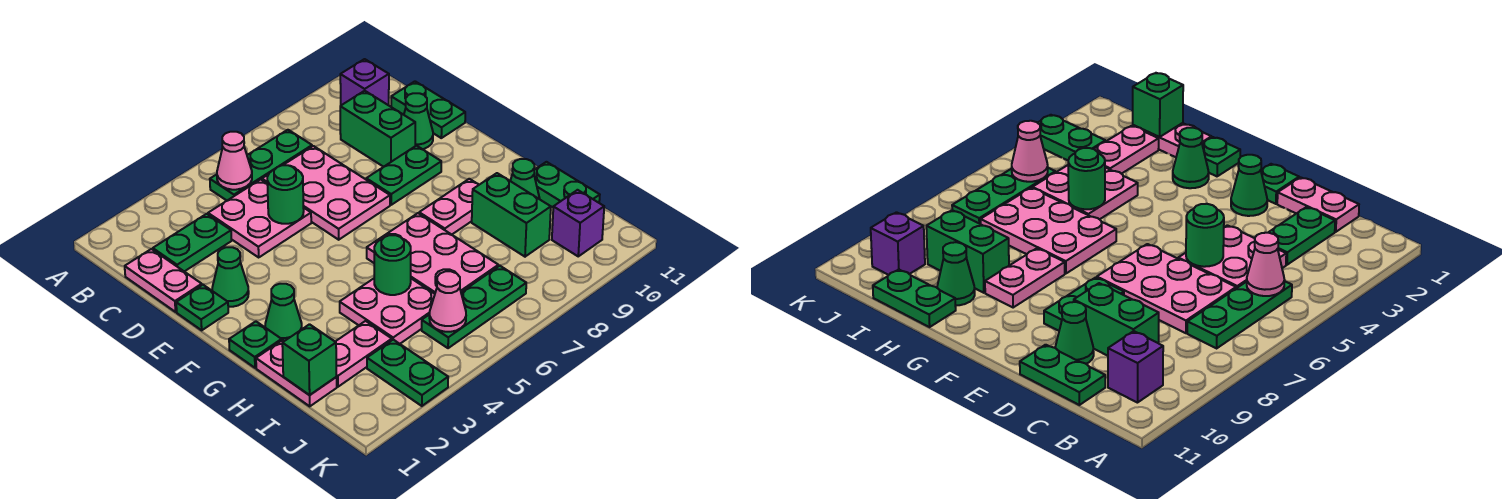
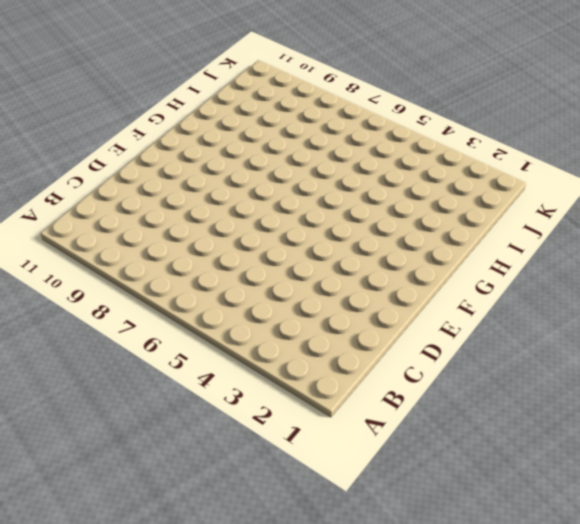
none -> green 1x3 plate [210,130,312,201]
none -> purple 1x1 brick [340,59,389,105]
none -> pink 1x2 plate [125,249,202,312]
none -> green 1x2 plate [153,214,232,272]

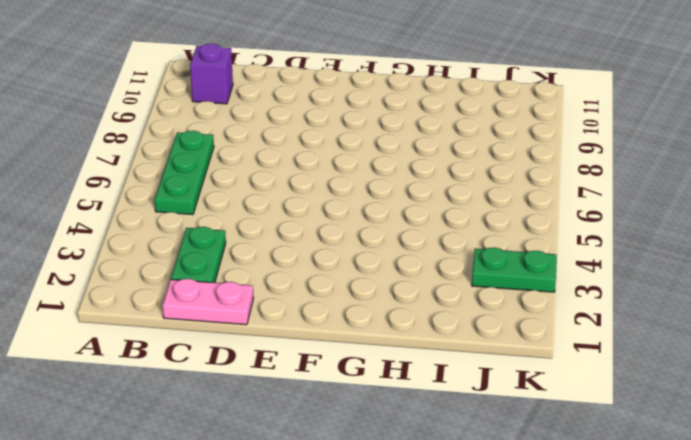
none -> pink 2x2 plate [208,179,311,257]
none -> pink 2x3 plate [262,146,390,240]
none -> green 1x2 brick [340,91,415,167]
none -> green 1x2 plate [391,81,465,138]

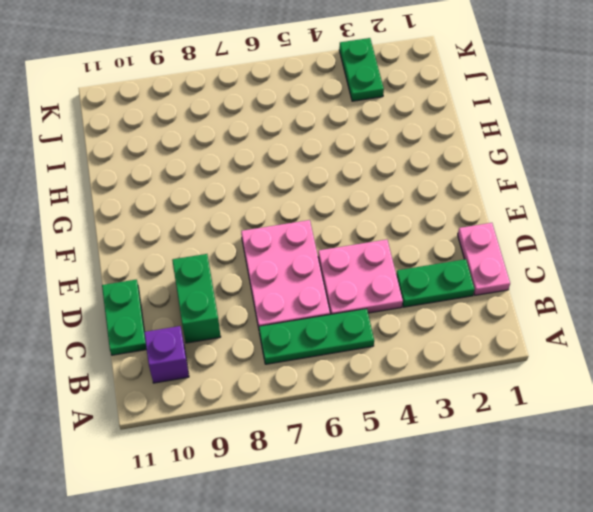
none -> green 1x1 cone [404,93,433,149]
none -> green 1x1 plate [176,285,228,330]
none -> green 1x1 cone [212,247,249,307]
none -> green 1x2 plate [366,146,441,205]

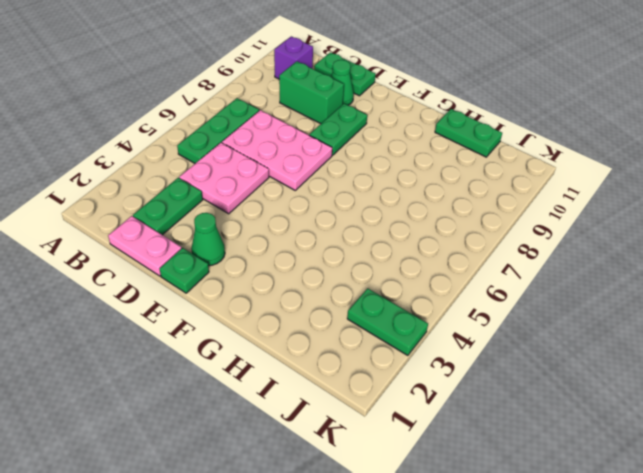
none -> green 1x1 plate [229,321,282,368]
none -> green 1x1 cone [265,284,302,341]
none -> pink 2x3 plate [367,213,498,294]
none -> pink 1x2 plate [419,179,479,235]

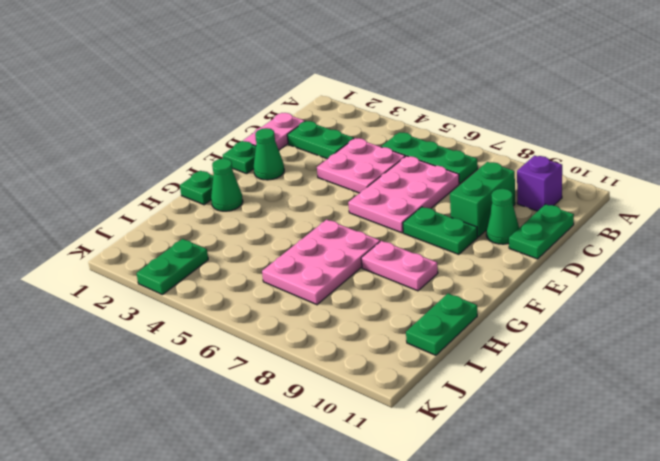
none -> pink 1x2 plate [256,340,337,406]
none -> pink 2x2 plate [340,279,435,344]
none -> green 1x2 brick [472,173,551,257]
none -> green 1x1 cone [510,159,540,199]

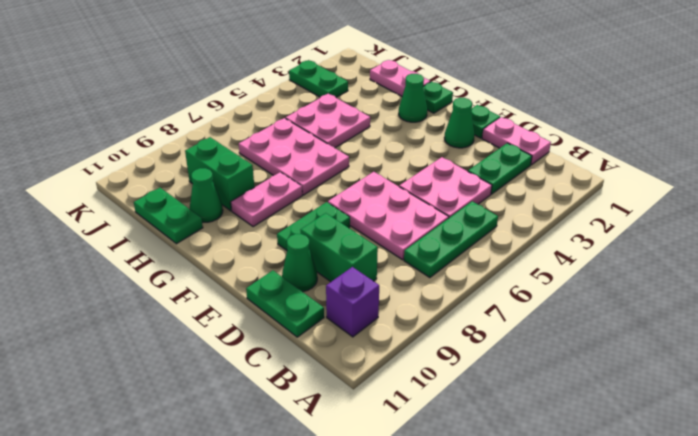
none -> pink 1x2 plate [335,321,392,387]
none -> green 1x3 plate [422,266,526,348]
none -> purple 1x1 brick [552,190,604,256]
none -> pink 1x1 cone [217,132,252,190]

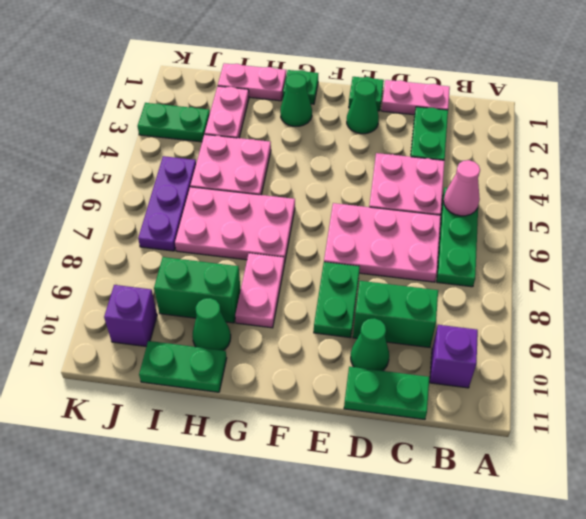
purple 1x3 plate [138,156,196,251] -> green 1x3 plate [422,266,526,348]
none -> green 1x1 round brick [267,165,304,224]
none -> green 1x1 round brick [374,235,411,295]
none -> green 1x1 brick [282,324,336,395]
none -> pink 1x1 cone [429,271,466,332]

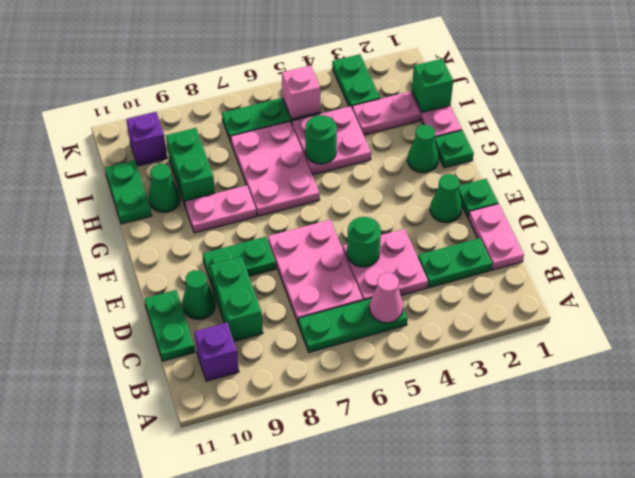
pink 1x1 brick [282,65,320,119] -> pink 1x1 cone [429,271,466,332]

